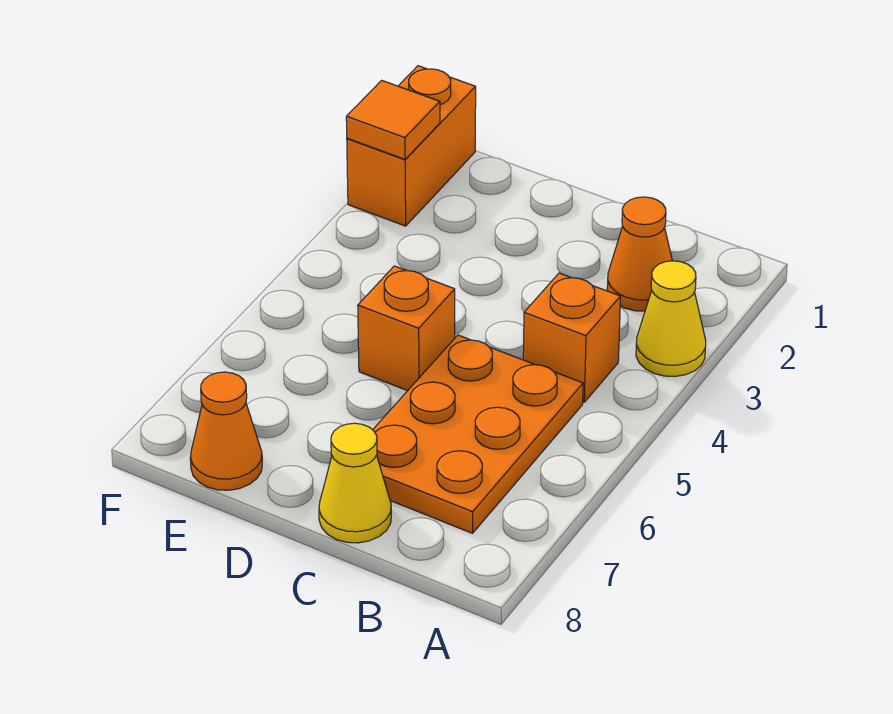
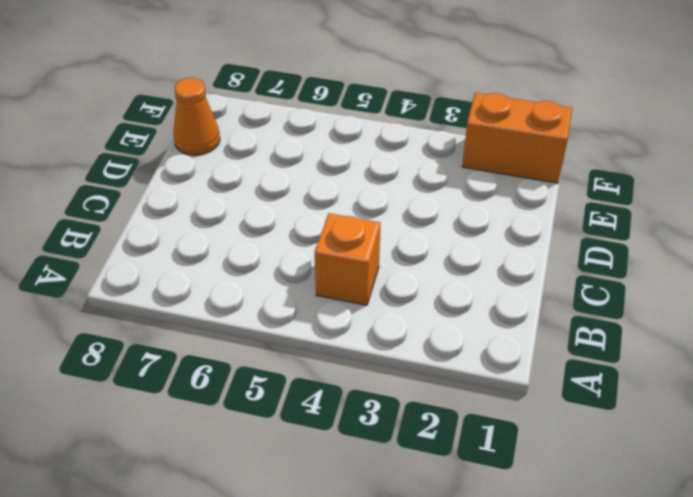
none -> yellow 1x1 cone [636,261,706,376]
none -> orange 1x1 cone [607,197,672,311]

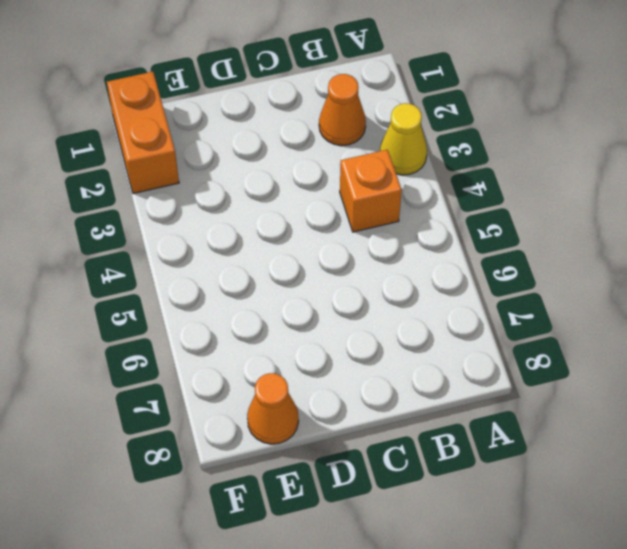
none -> orange 2x3 plate [373,335,583,533]
none -> yellow 1x1 cone [319,423,391,543]

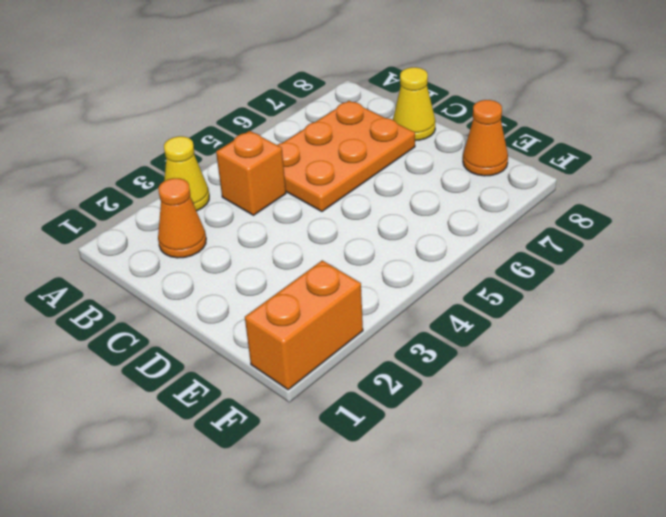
none -> orange 1x1 brick [358,266,455,391]
none -> orange 1x1 tile [346,80,440,159]

